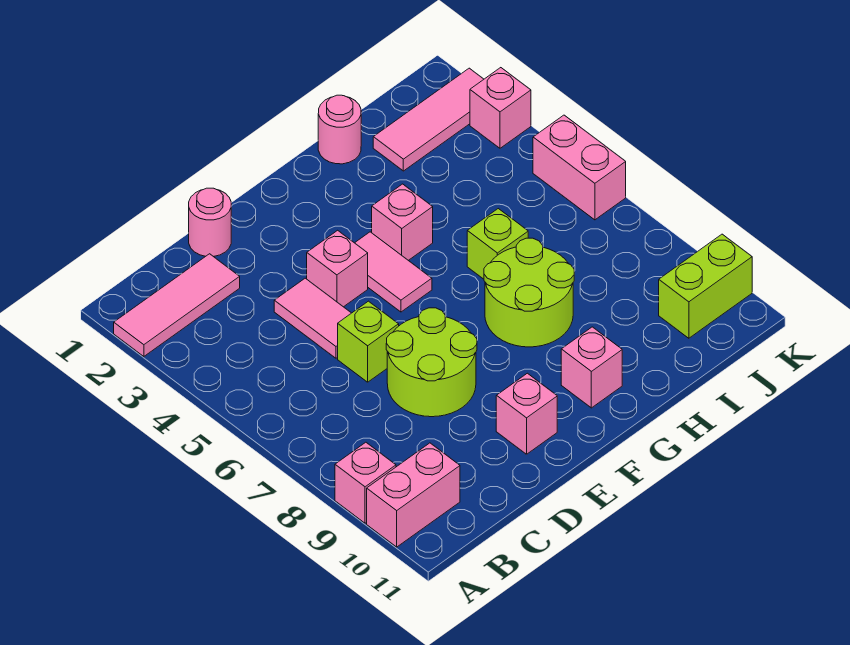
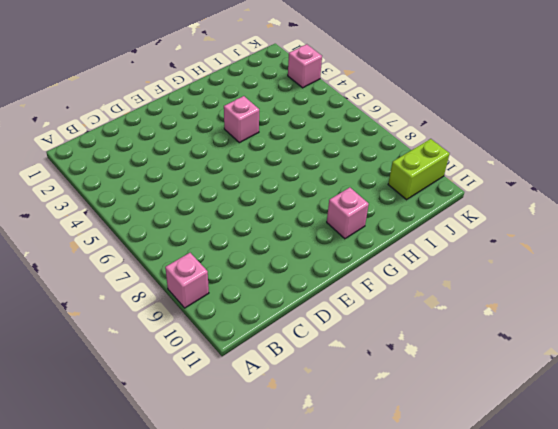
none -> pink 1x3 tile [114,254,240,357]
none -> pink 1x2 brick [367,443,460,547]
none -> pink 1x1 round brick [189,188,231,257]

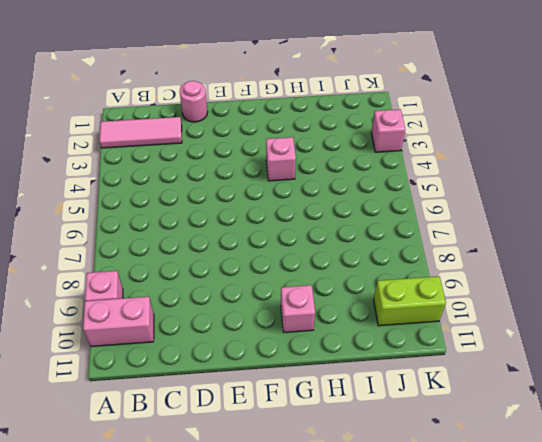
none -> pink 1x2 tile [274,278,351,358]
none -> lime 1x1 brick [338,301,399,382]
none -> lime 2x2 round brick [386,308,477,417]

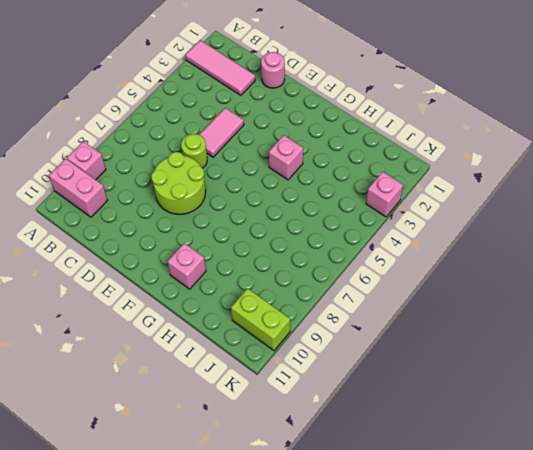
lime 1x1 round brick [181,134,207,168] -> lime 1x1 brick [338,301,399,382]
none -> pink 1x1 brick [307,230,368,307]
none -> pink 1x1 brick [496,373,557,454]
none -> pink 1x2 tile [355,232,432,312]

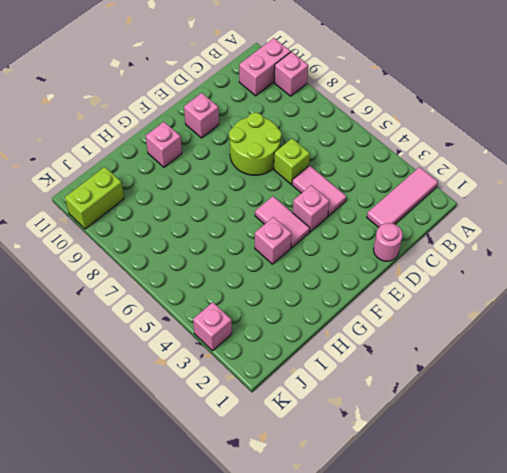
none -> lime 2x2 round brick [484,238,574,347]
none -> pink 1x1 round brick [318,95,361,164]
none -> lime 1x1 brick [467,209,528,279]

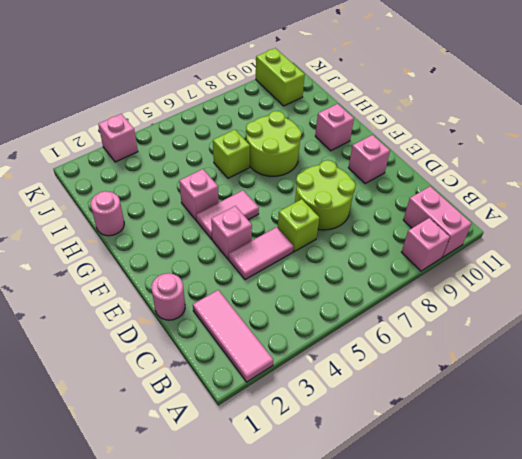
none -> pink 1x3 tile [373,68,484,171]
none -> pink 1x2 brick [533,115,626,220]

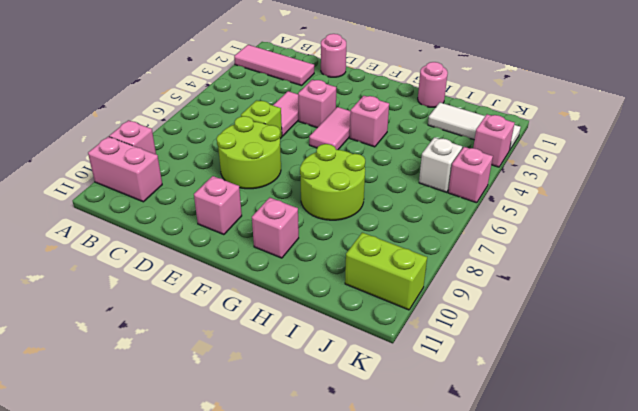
white 1x3 tile [428,102,521,151] -> pink 1x3 tile [373,68,484,171]
white 1x1 brick [419,137,462,192] -> none
pink 1x1 brick [448,147,493,203] -> pink 1x2 brick [533,115,626,220]
none -> lime 1x1 brick [467,209,528,279]

